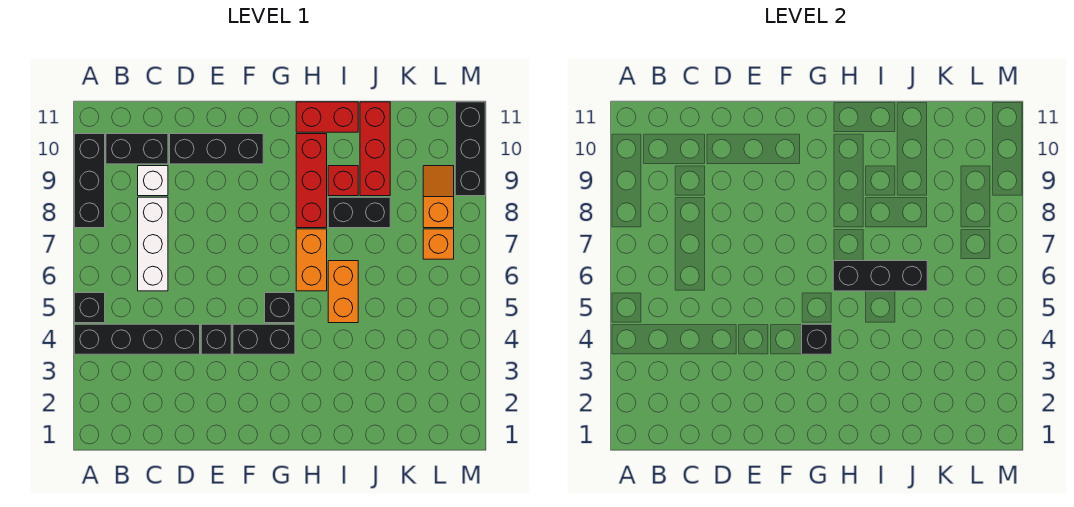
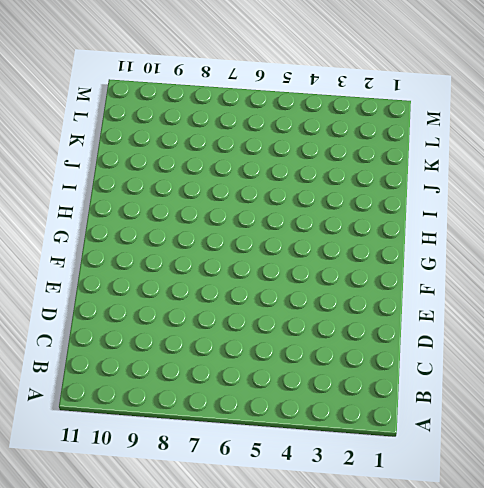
none -> black 1x4 brick [74,324,200,354]
none -> black 1x1 brick [74,293,105,323]
none -> black 1x3 brick [74,134,105,228]

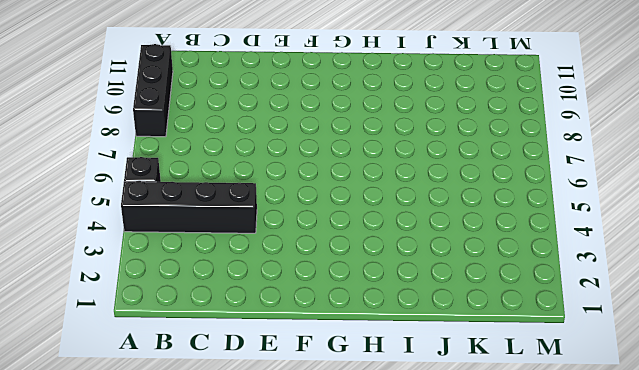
none -> black 1x2 brick [106,134,168,164]
none -> white 1x3 brick [138,197,168,291]
none -> white 1x1 brick [138,166,168,196]

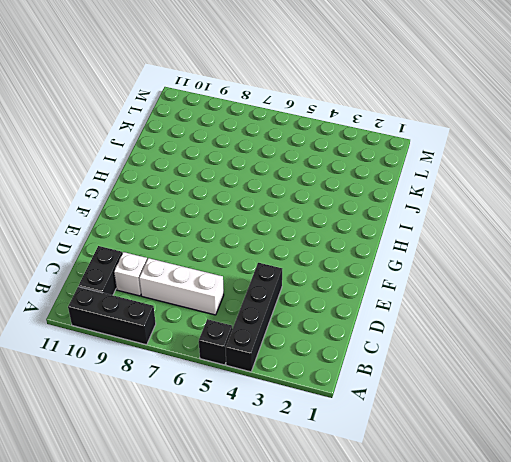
none -> black 1x3 brick [170,134,263,164]
none -> black 1x1 brick [201,324,231,354]
none -> black 1x2 brick [233,324,295,354]

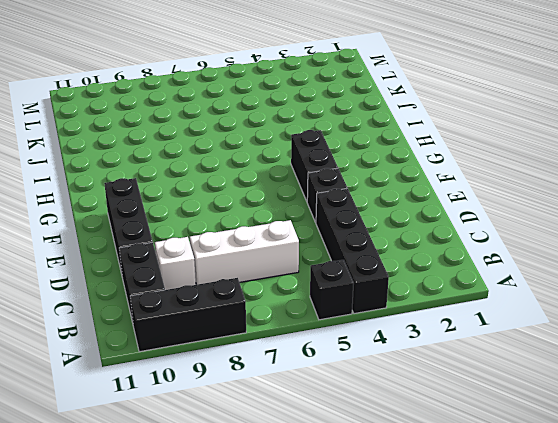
none -> black 1x1 brick [265,293,295,323]
none -> orange 1x2 brick [296,229,327,291]
none -> red 1x3 brick [296,134,327,228]

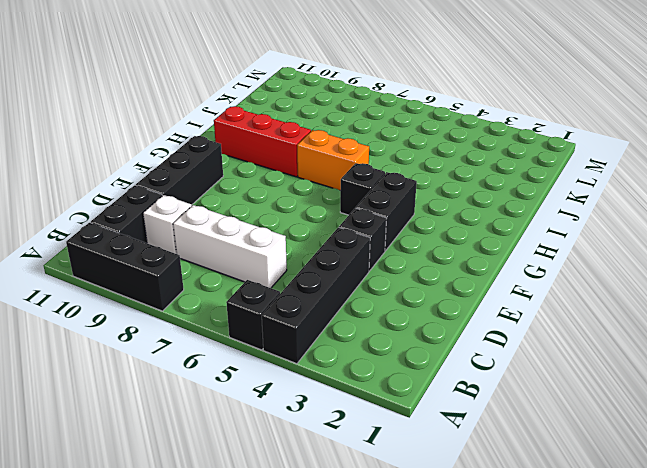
none -> red 1x2 brick [296,102,358,132]
none -> orange 1x2 brick [328,261,358,323]
none -> black 1x2 brick [328,197,390,228]

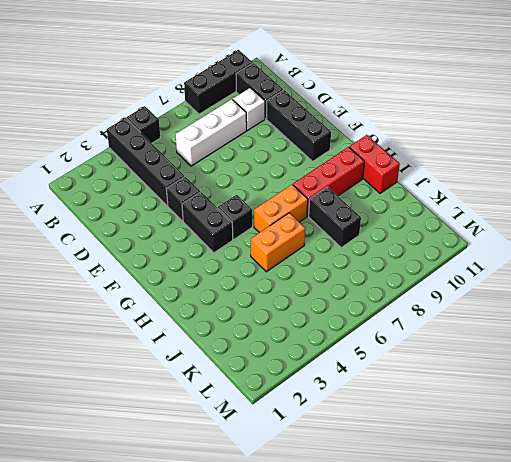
none -> red 1x1 brick [328,166,358,196]
none -> red 1x3 brick [360,102,390,196]
none -> orange 1x1 brick [423,229,454,259]

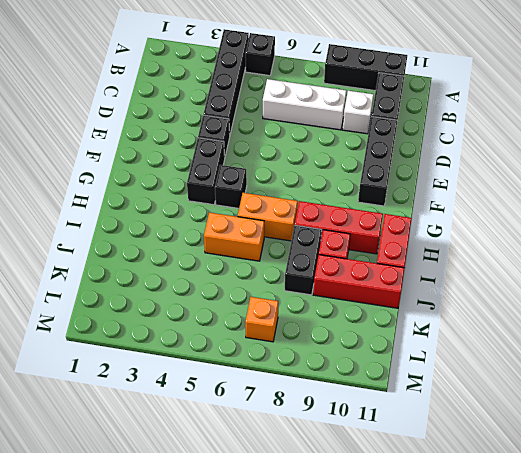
none -> orange 1x2 slope [423,166,454,228]
none -> black 1x3 brick [455,102,485,196]
none -> black 1x1 brick [802,324,832,354]

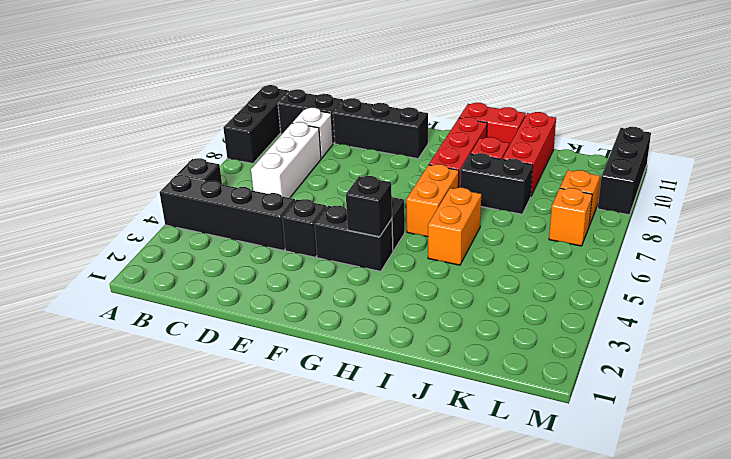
none -> black 1x3 brick [833,261,927,291]

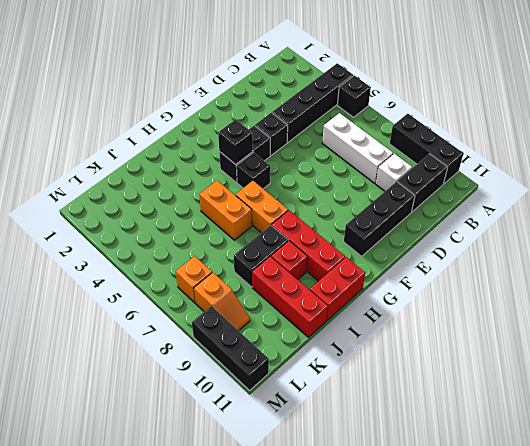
none -> black 1x3 brick [833,261,927,291]

